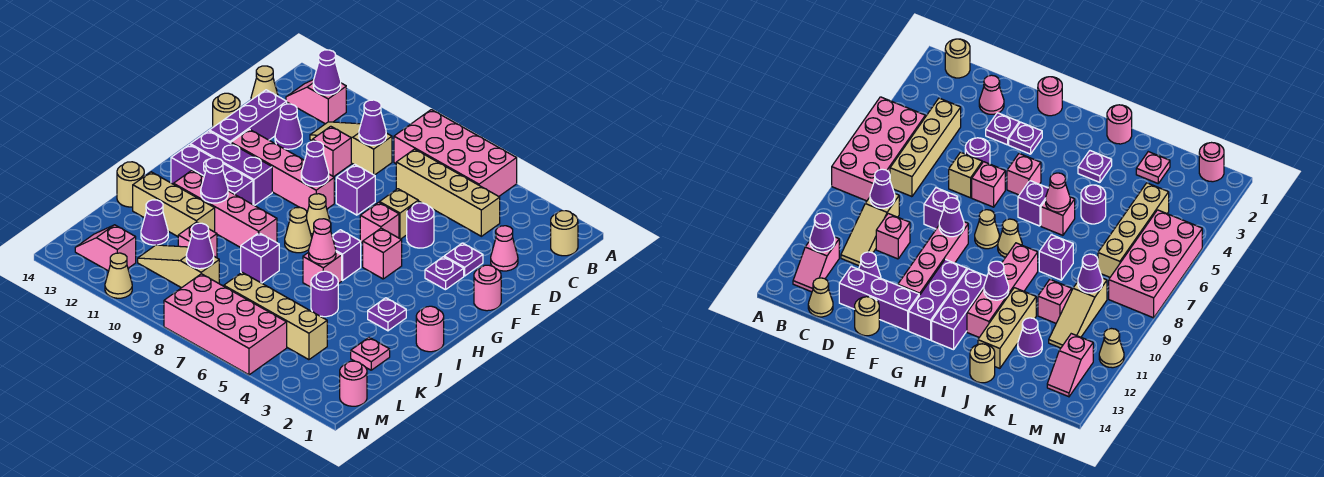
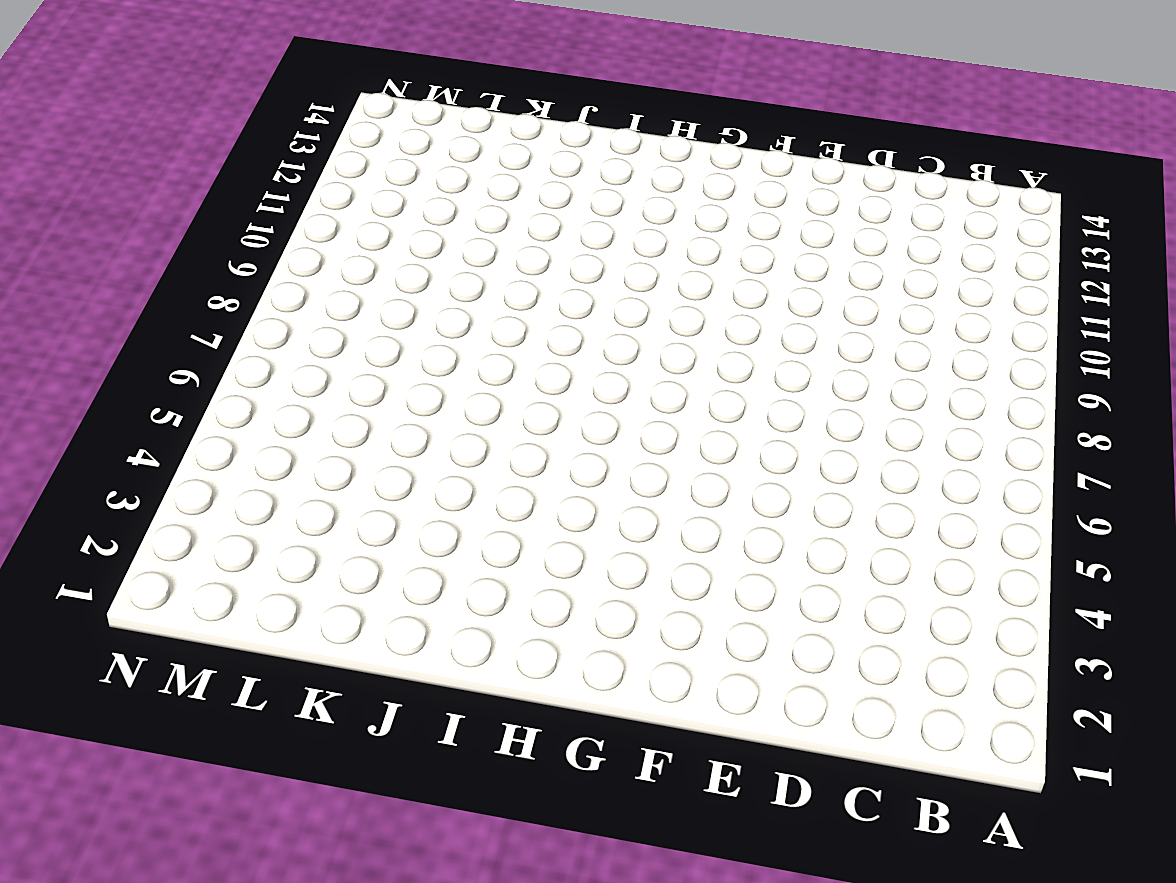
none -> pink 2x4 brick [394,110,517,196]
none -> tan 1x1 round brick [551,211,578,256]
none -> pink 1x2 slope [286,80,346,124]
none -> tan 1x4 brick [396,149,500,236]

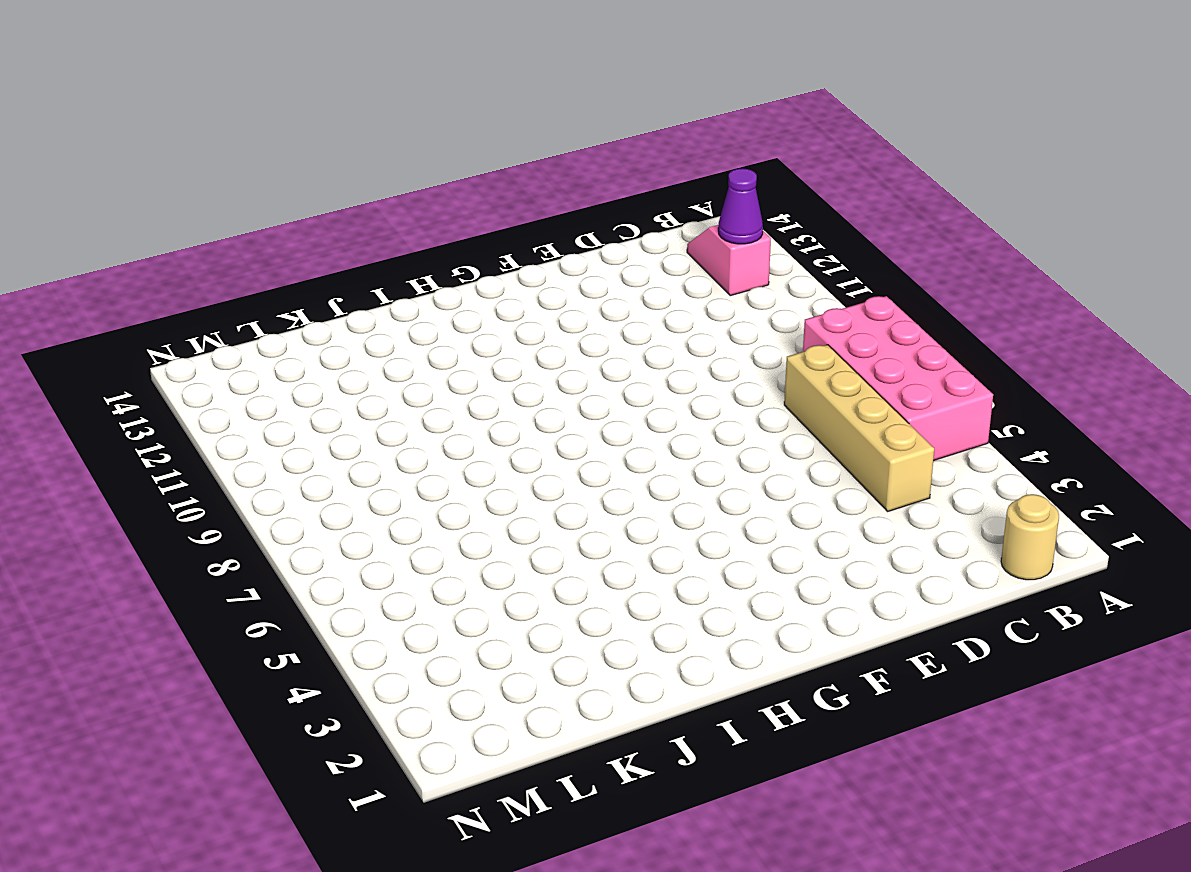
none -> tan 1x3 slope [310,122,392,175]
none -> tan 1x1 cone [251,66,278,100]
none -> pink 1x1 cone [491,226,518,271]
none -> pink 1x1 brick [312,126,351,177]

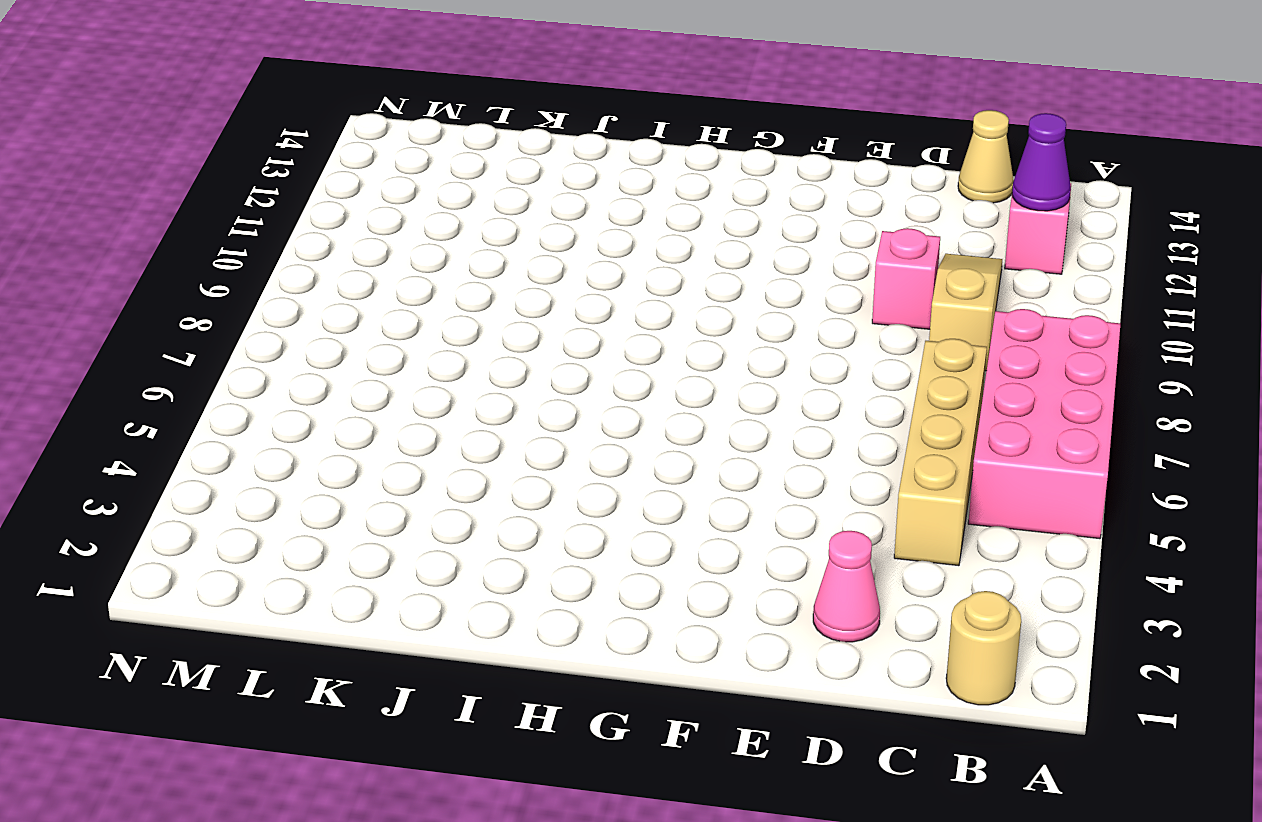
none -> purple 1x1 cone [275,104,302,149]
none -> purple 1x3 brick [209,90,287,143]
none -> purple 1x1 plate [444,243,483,276]
none -> purple 1x1 round brick [407,203,434,248]

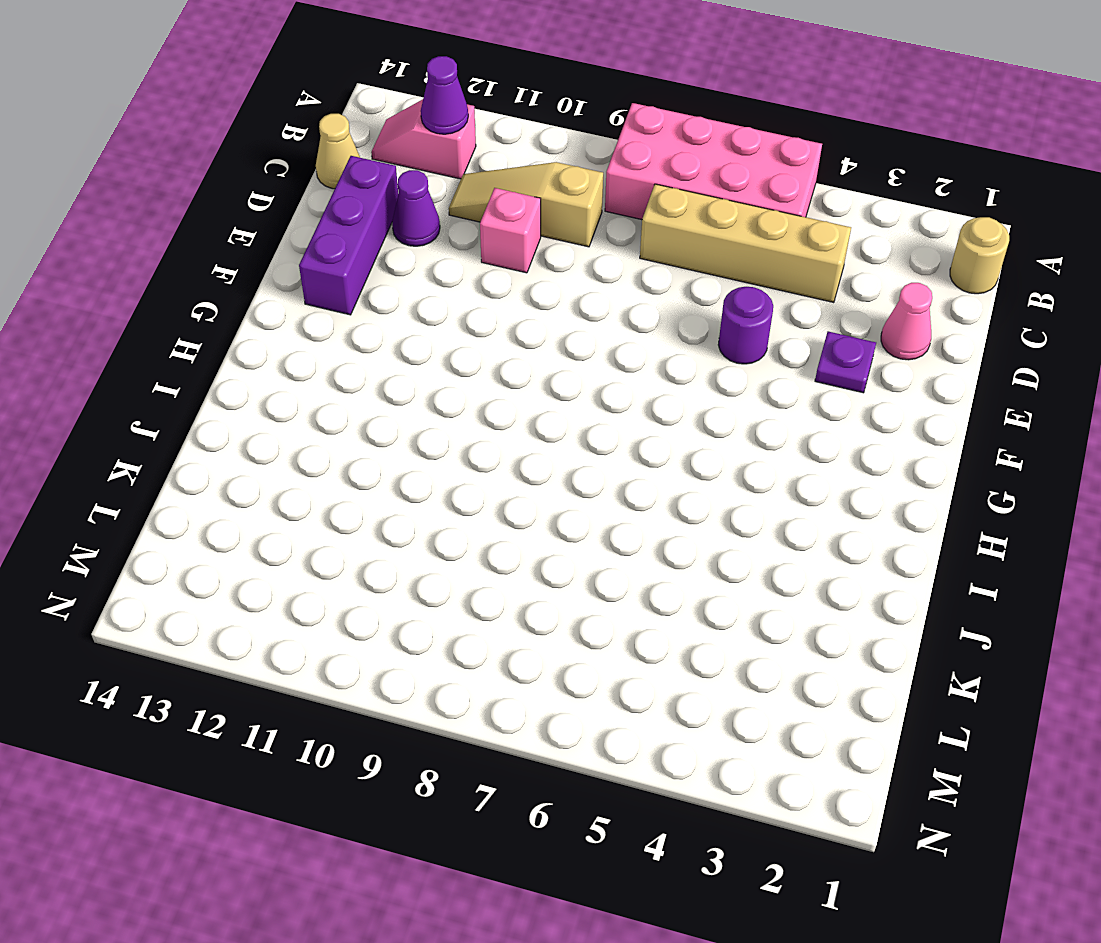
none -> tan 1x1 brick [380,189,418,239]
none -> purple 1x1 brick [336,164,375,215]
none -> tan 1x1 round brick [213,93,240,127]
none -> pink 1x1 round brick [474,265,501,311]

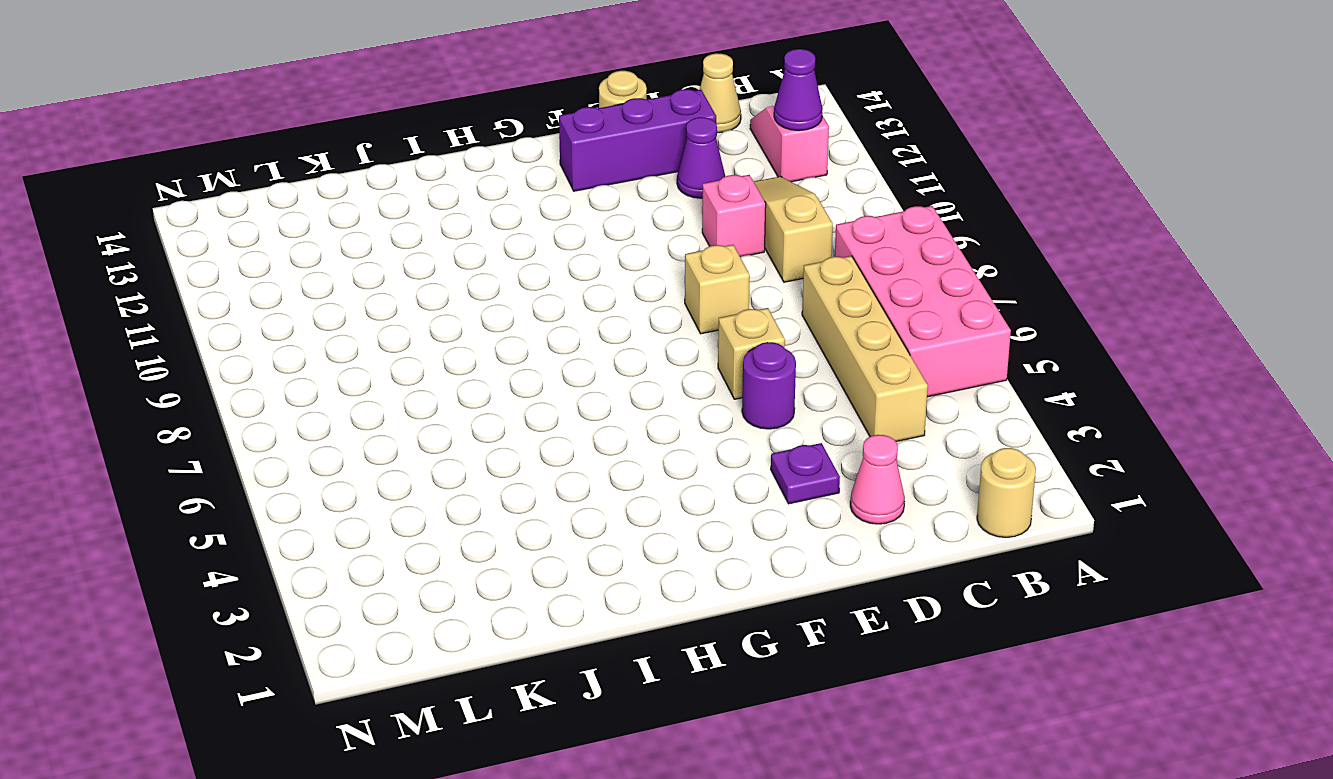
tan 1x1 brick [685,245,750,334] -> purple 1x1 brick [336,164,375,215]
none -> pink 1x1 round brick [474,265,501,311]
none -> purple 1x1 plate [425,257,464,290]
none -> pink 1x1 brick [360,202,399,243]
none -> pink 1x4 brick [231,129,334,212]

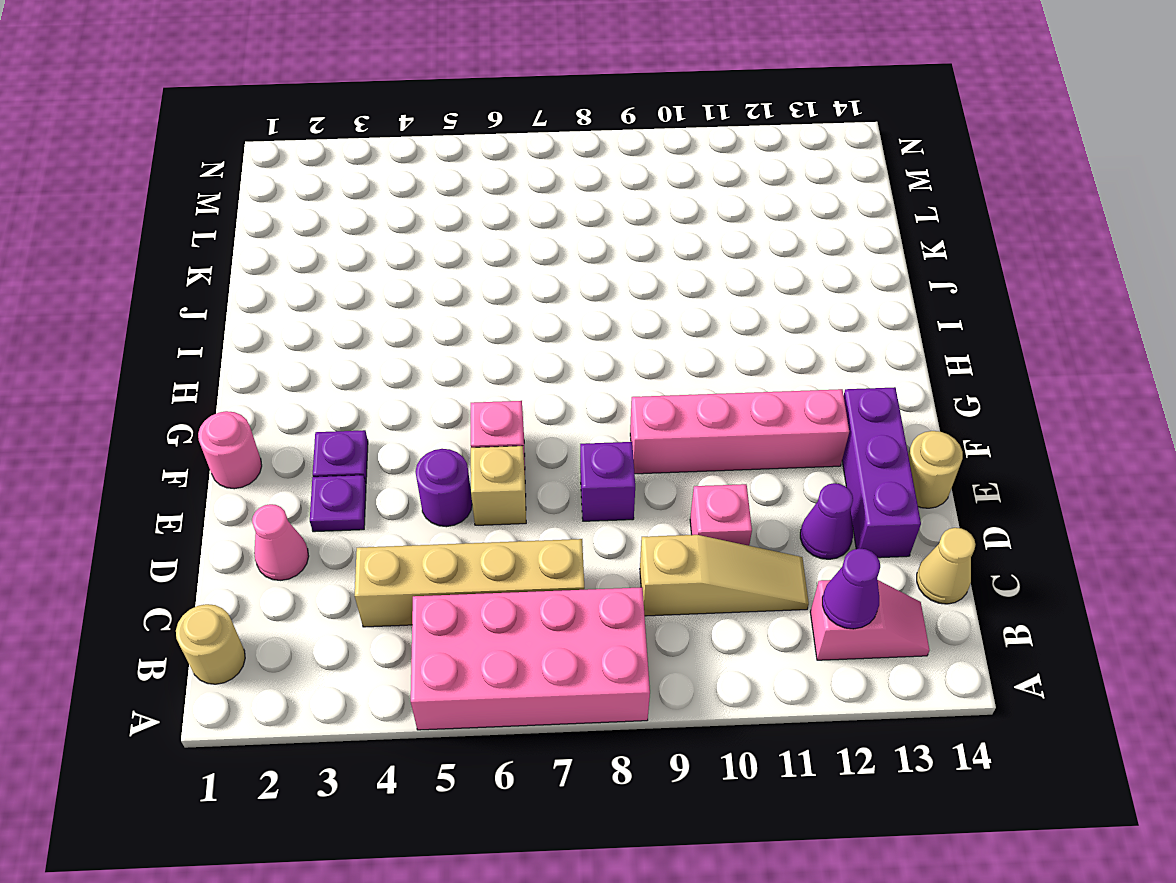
none -> pink 1x1 brick [363,228,402,279]
none -> tan 1x1 cone [307,194,330,237]
none -> purple 1x3 brick [190,131,272,206]
none -> purple 1x1 brick [332,230,361,280]

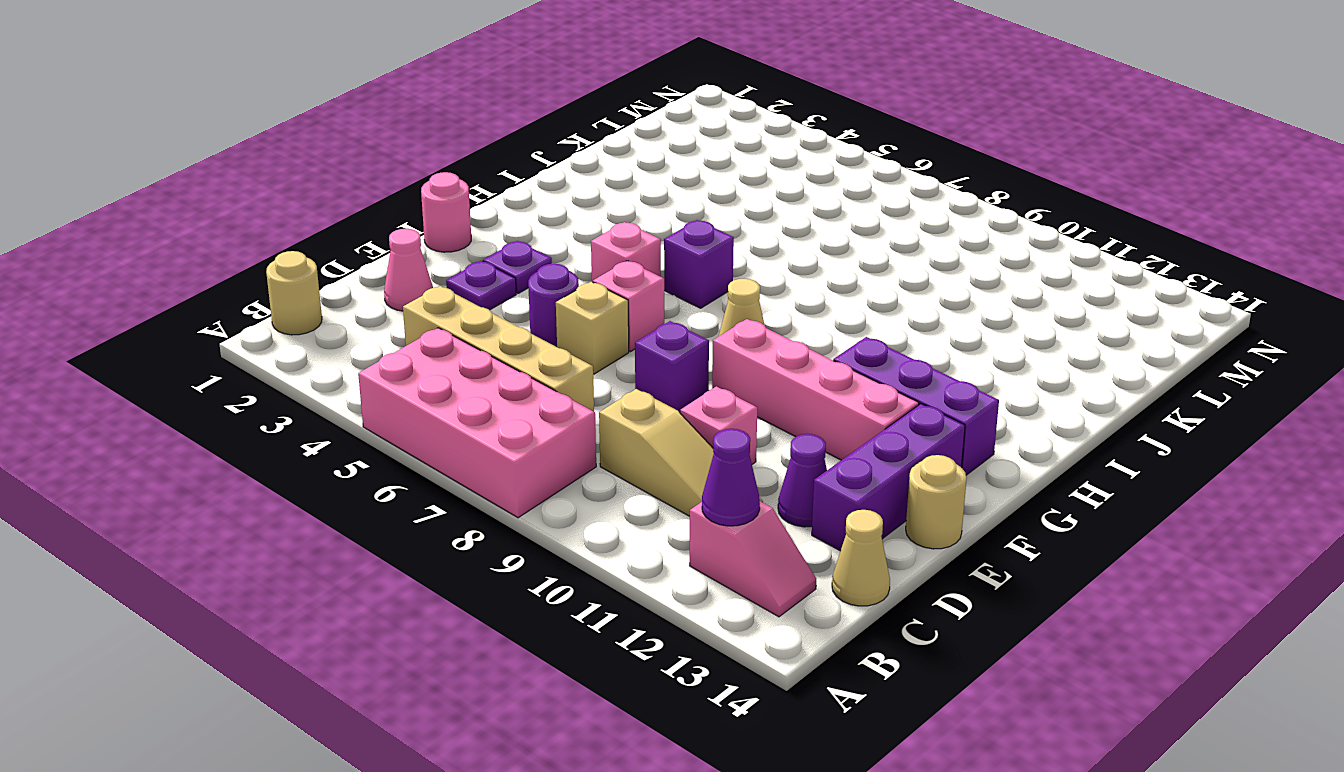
none -> tan 1x1 cone [285,207,312,253]
none -> purple 1x3 brick [171,145,253,205]
none -> pink 1x1 round brick [416,306,444,352]
none -> purple 1x1 plate [368,298,406,331]

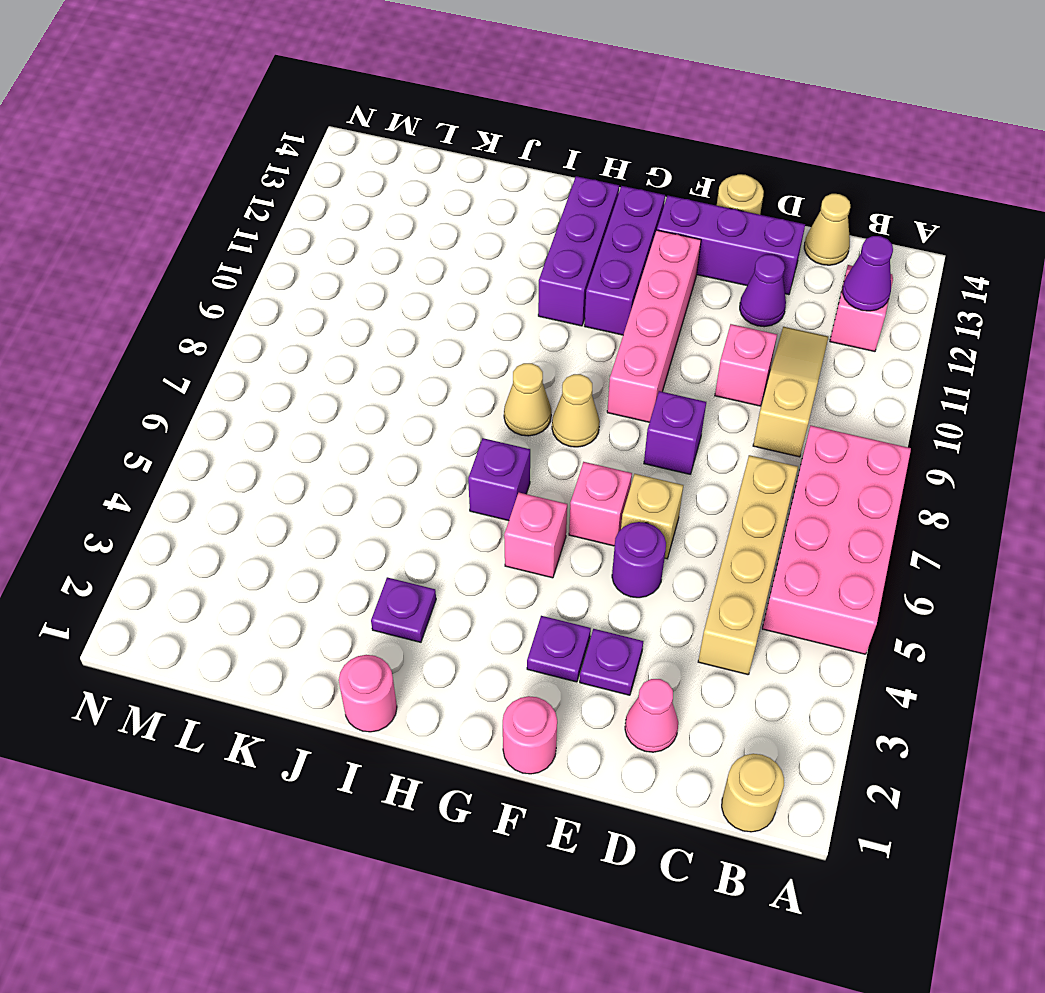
none -> pink 1x1 brick [303,252,342,287]
none -> pink 1x4 brick [174,170,277,248]
none -> purple 1x1 round brick [311,271,338,317]
none -> purple 1x1 brick [241,233,279,283]

